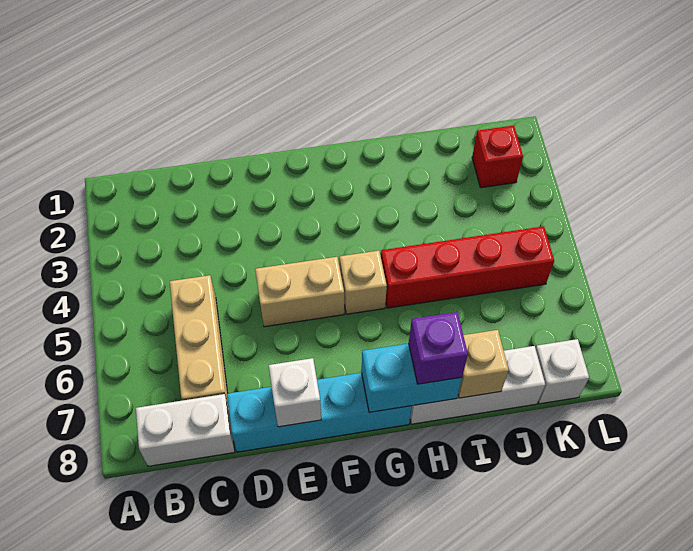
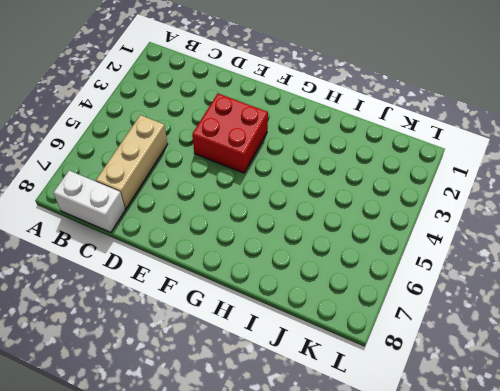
red 2x2 brick [192,94,268,173] -> none
none -> cyan 1x4 brick [227,373,412,452]
none -> tan 1x2 brick [255,257,344,327]
none -> tan 1x1 brick [340,251,387,314]

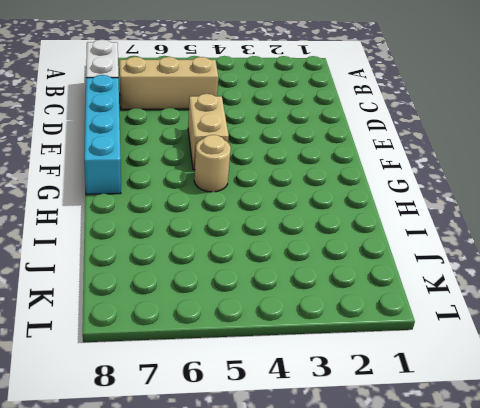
tan 1x1 round brick [194,135,231,192] -> tan 1x1 brick [340,251,387,314]
none -> red 1x4 brick [381,226,554,308]
none -> white 1x3 brick [410,346,545,424]
none -> red 1x1 brick [472,126,523,188]

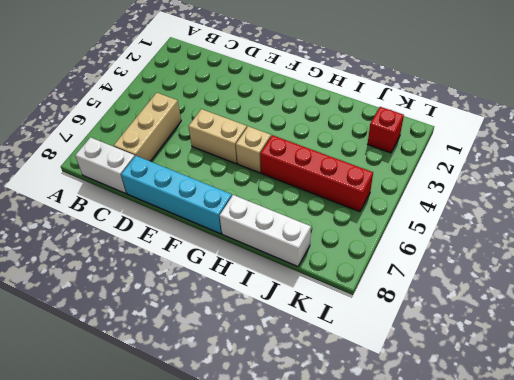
none -> white 1x1 brick [536,339,589,404]
none -> white 1x1 brick [269,358,321,427]
none -> cyan 1x2 brick [362,343,462,412]

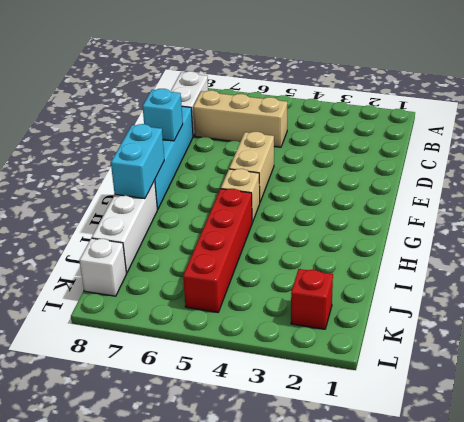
cyan 1x1 brick [143,89,183,141] -> white 1x1 brick [269,358,321,427]
none -> tan 1x1 brick [458,330,509,398]
none -> purple 1x1 brick [409,312,468,384]

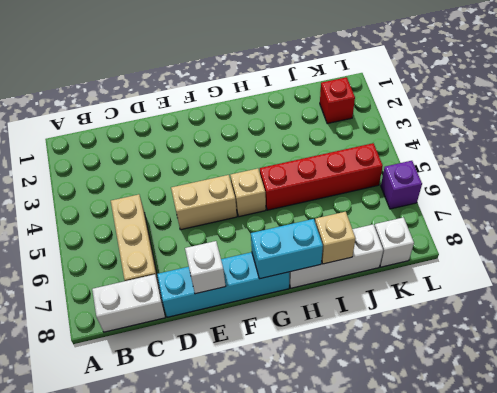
purple 1x1 brick [381,161,422,209] -> purple 1x1 brick moved to [409,312,468,384]

